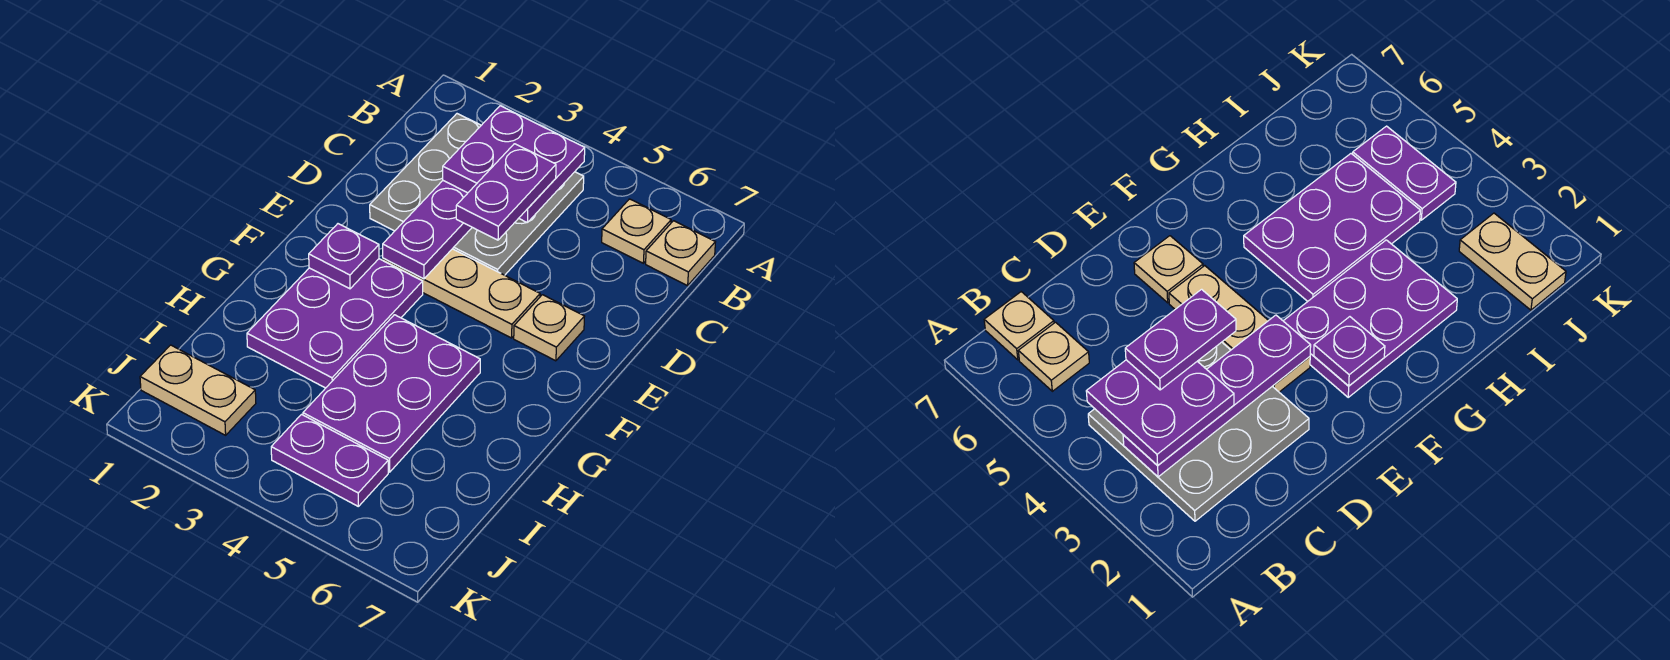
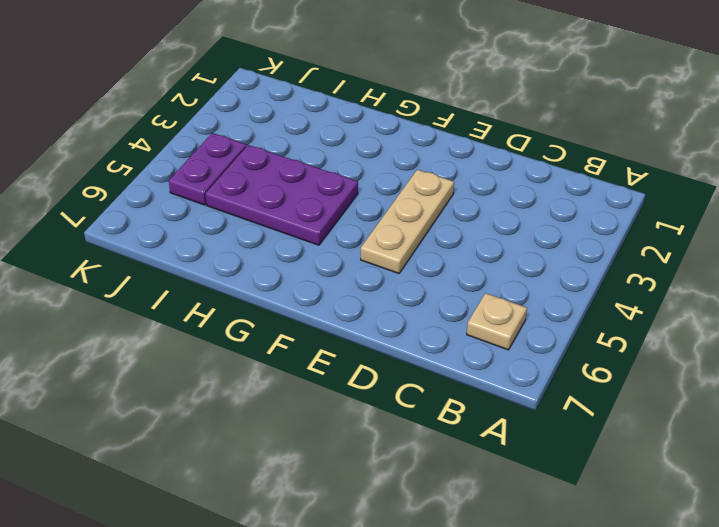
none -> grey 3x3 plate [370,114,584,275]
none -> tan 1x1 plate [646,221,715,286]
none -> tan 1x1 plate [514,295,585,361]

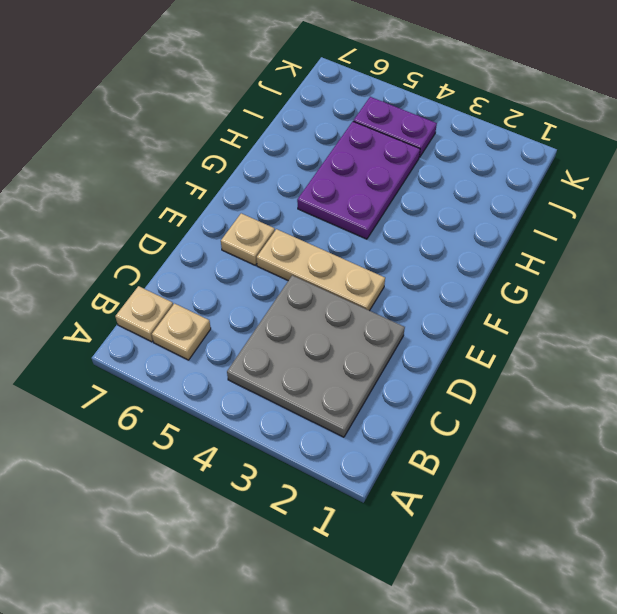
none -> purple 2x3 plate [247,259,423,388]
none -> tan 1x2 plate [140,345,256,435]
none -> purple 1x4 plate [383,181,472,279]

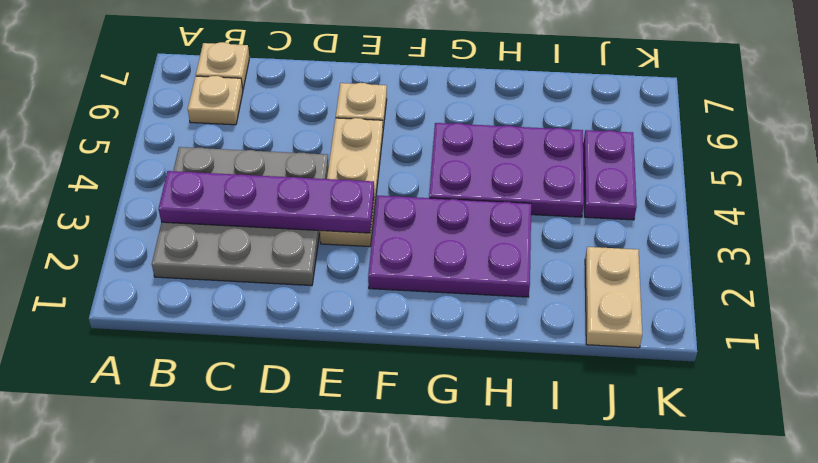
none -> purple 1x1 plate [309,224,379,289]
none -> purple 2x2 plate [443,106,585,223]
none -> purple 1x2 plate [456,144,556,240]

